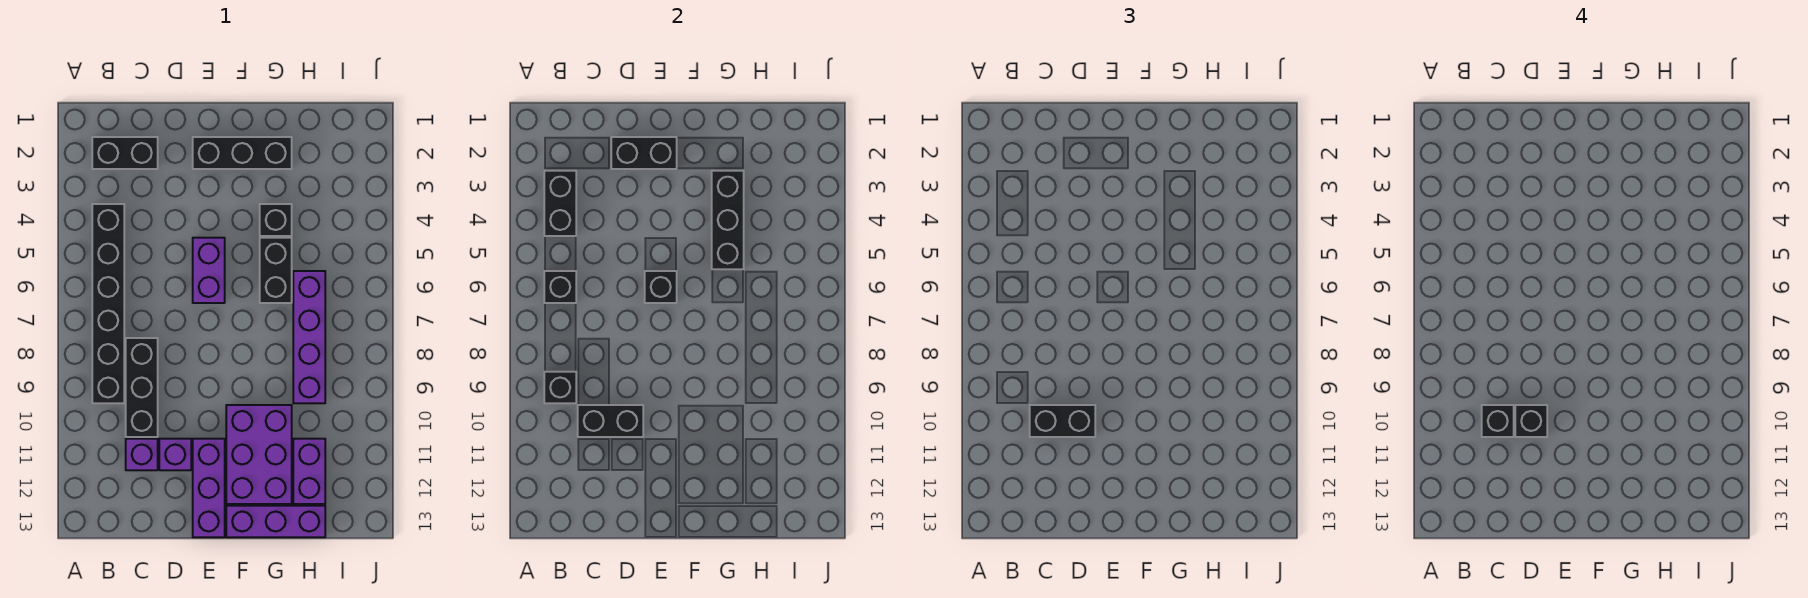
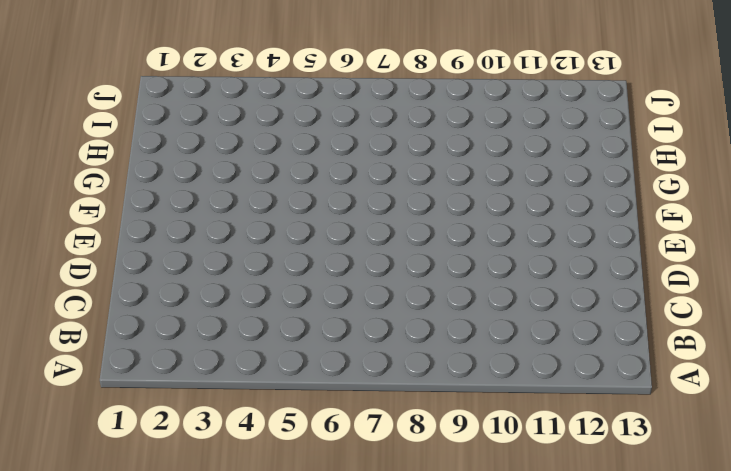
none -> black 1x2 brick [92,137,158,169]
none -> black 1x6 brick [92,204,124,403]
none -> black 1x3 brick [126,338,158,437]

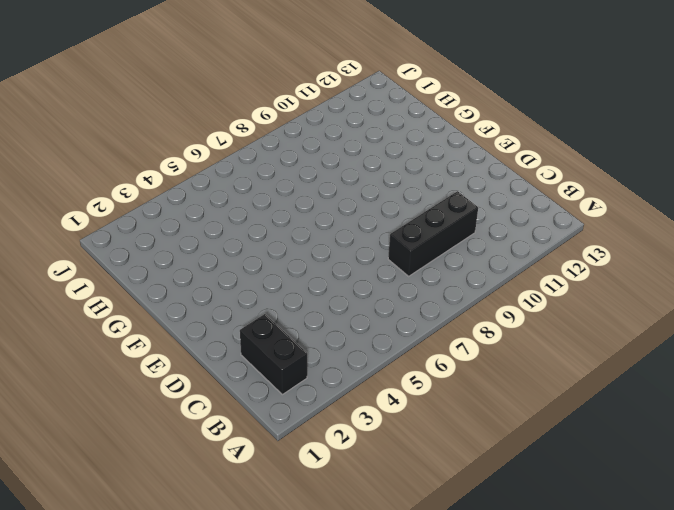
none -> black 1x6 brick [92,204,124,403]
none -> purple 1x1 brick [126,439,158,470]
none -> purple 1x1 brick [159,439,191,470]

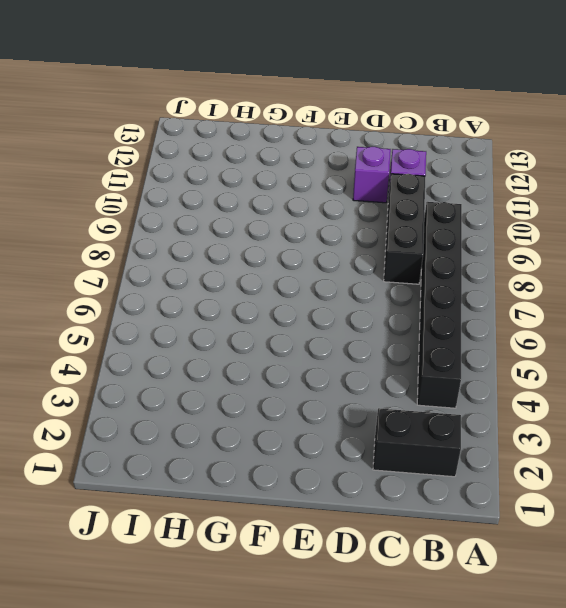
none -> black 1x3 brick [193,137,292,169]
none -> purple 1x2 brick [193,238,225,303]
none -> purple 1x3 brick [193,439,225,537]

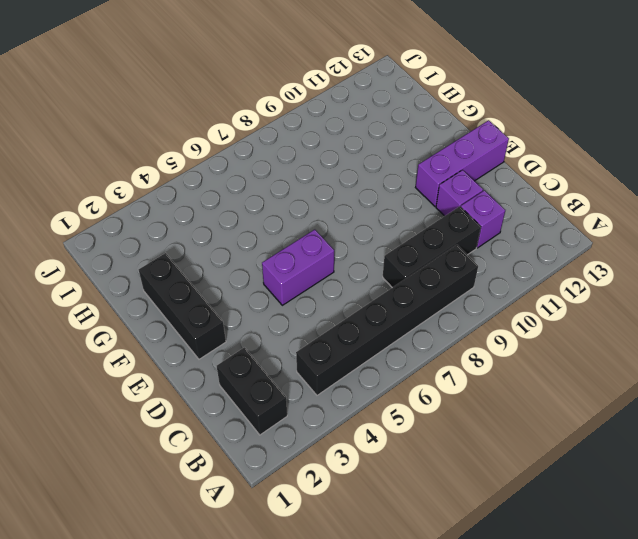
none -> purple 2x3 brick [226,405,292,504]
none -> purple 1x3 brick [226,506,325,537]
none -> black 1x1 brick [260,204,292,236]

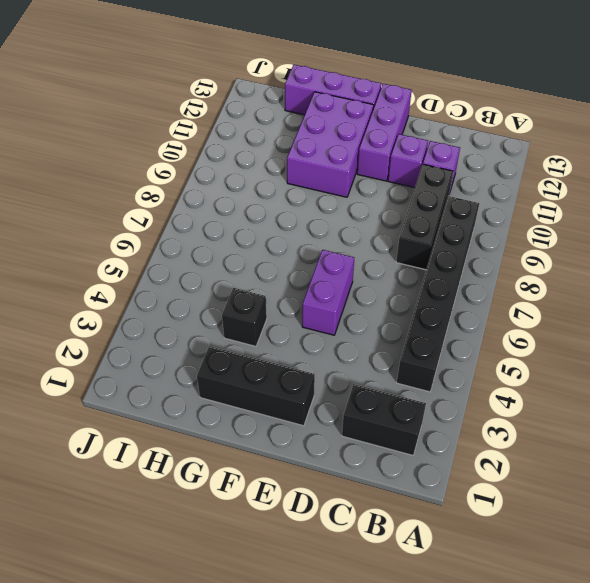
none -> black 1x2 brick [260,238,292,303]
none -> purple 1x4 brick [293,271,325,403]
none -> purple 1x2 brick [293,439,325,504]

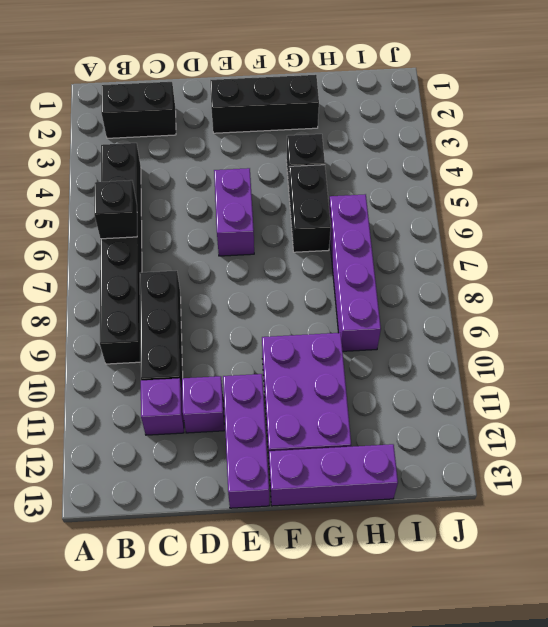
none -> purple 1x2 brick [293,439,325,504]
none -> black 1x2 brick [544,171,576,236]
none -> black 1x1 brick [544,372,576,403]

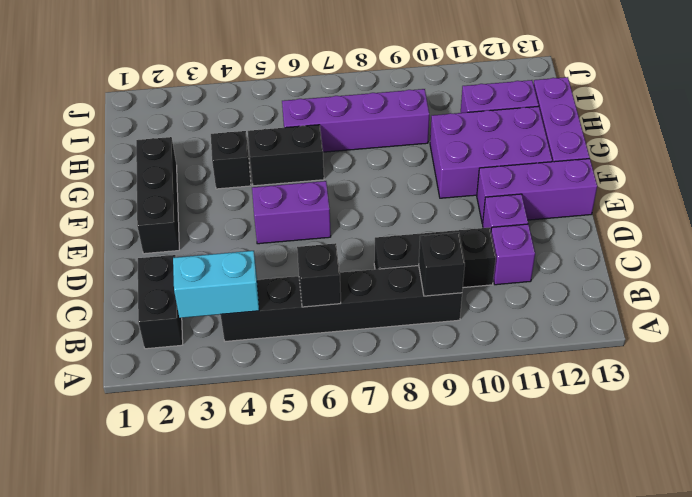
cyan 1x2 brick [173,251,259,318] -> black 1x2 brick [544,171,576,236]
none -> black 1x2 brick [578,405,643,437]
none -> black 1x2 brick [611,137,677,169]
none -> black 1x1 brick [645,271,677,303]

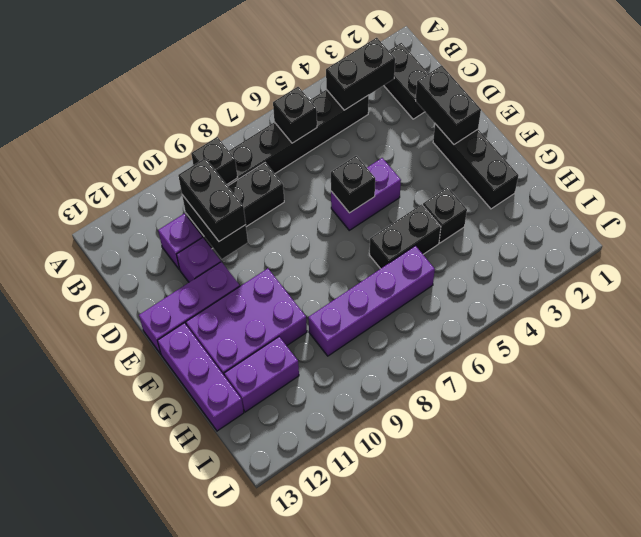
none -> black 1x3 brick [712,171,744,269]
none -> black 1x1 brick [1482,405,1514,437]
none -> black 1x1 brick [1515,405,1547,437]

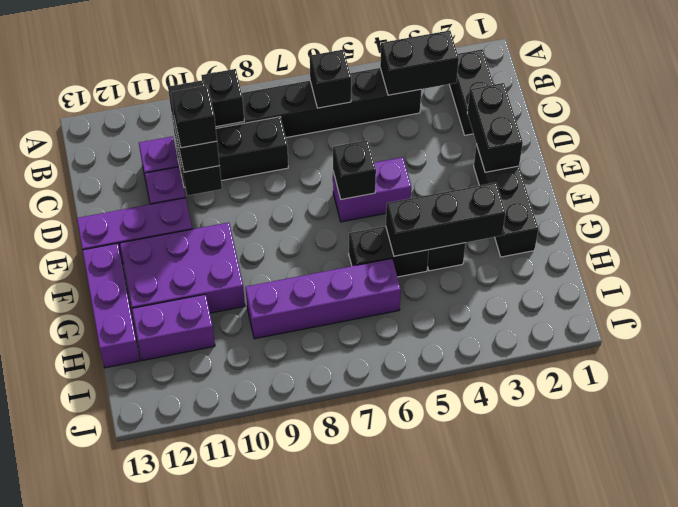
none -> black 1x1 brick [1482,405,1514,437]

